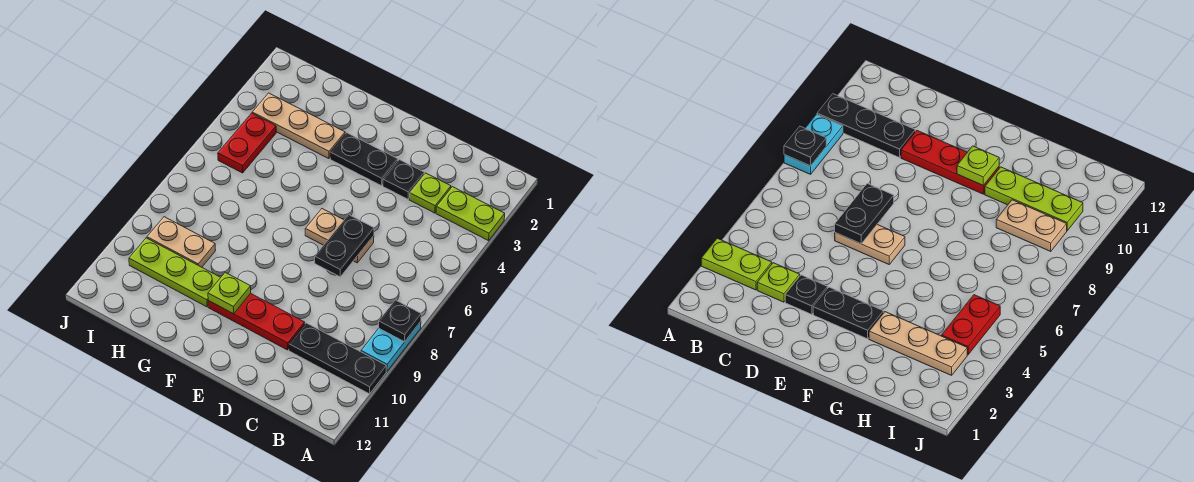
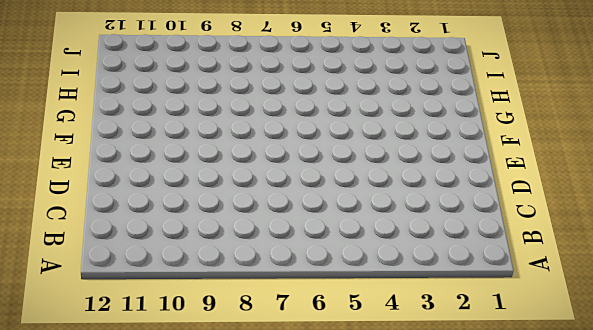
none -> lime 1x2 plate [436,187,505,241]
none -> cyan 1x2 plate [361,322,421,371]
none -> black 1x3 plate [289,323,386,394]

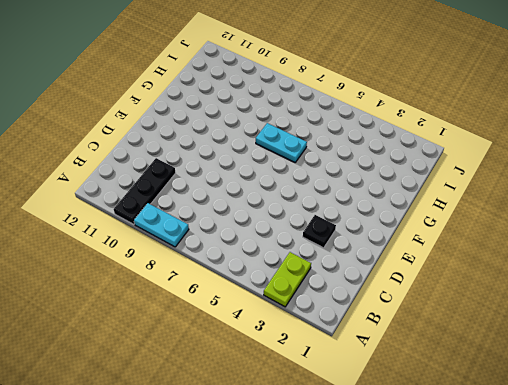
cyan 1x2 plate [256,123,307,162] -> none
none -> lime 1x1 plate [410,173,451,213]
none -> tan 1x2 plate [305,209,374,263]
none -> red 1x3 plate [208,293,305,350]

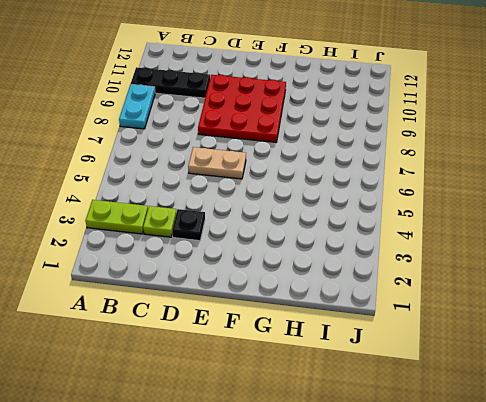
red 3x3 plate [198,75,286,142] -> red 1x3 plate [208,293,305,350]
none -> black 1x2 plate [330,133,398,186]
none -> tan 1x3 plate [252,93,345,159]
none -> lime 1x3 plate [129,238,221,307]

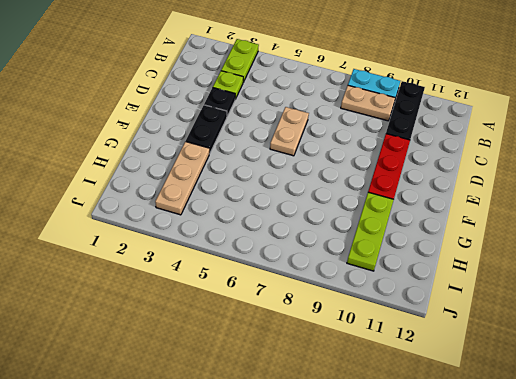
tan 1x2 plate [341,85,395,121] -> tan 1x2 plate turned to [147,217,216,267]
none -> red 1x2 plate [218,113,276,173]
none -> black 1x1 plate [379,300,421,342]
none -> black 1x2 plate [315,215,374,277]

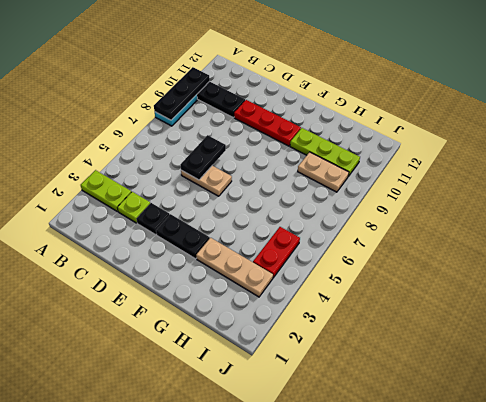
black 1x3 plate [154,67,210,120] -> black 1x1 plate [379,300,421,342]
none -> lime 1x1 plate [208,272,251,314]

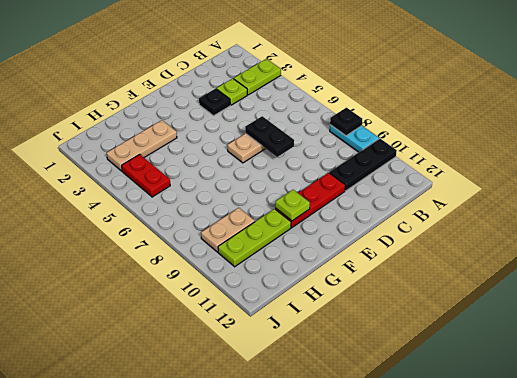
none -> black 1x2 plate [330,133,398,186]

